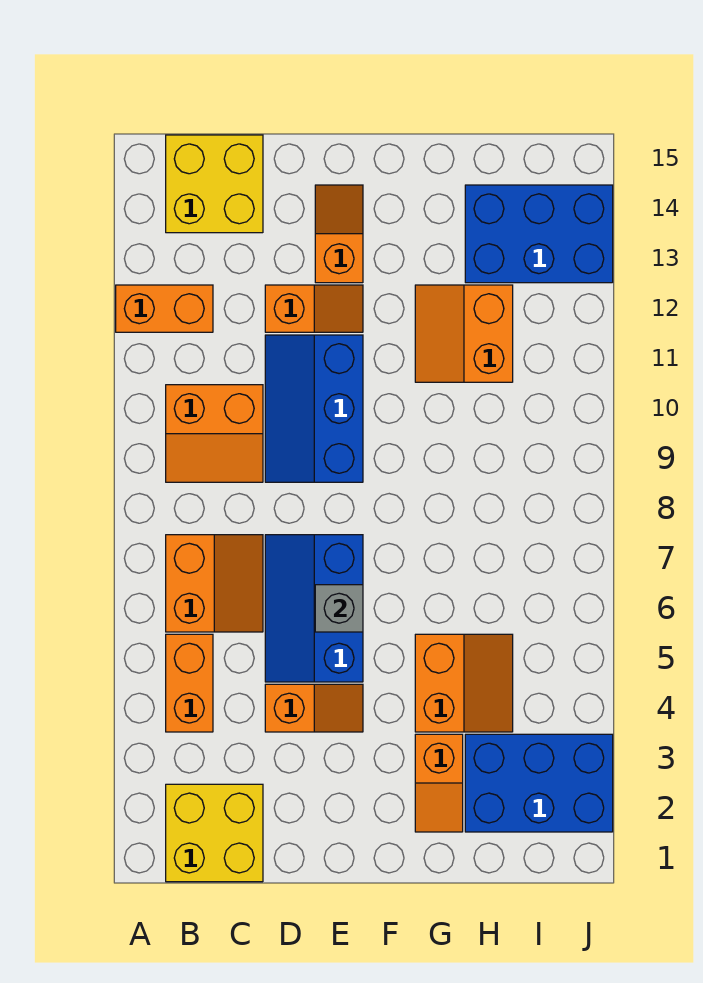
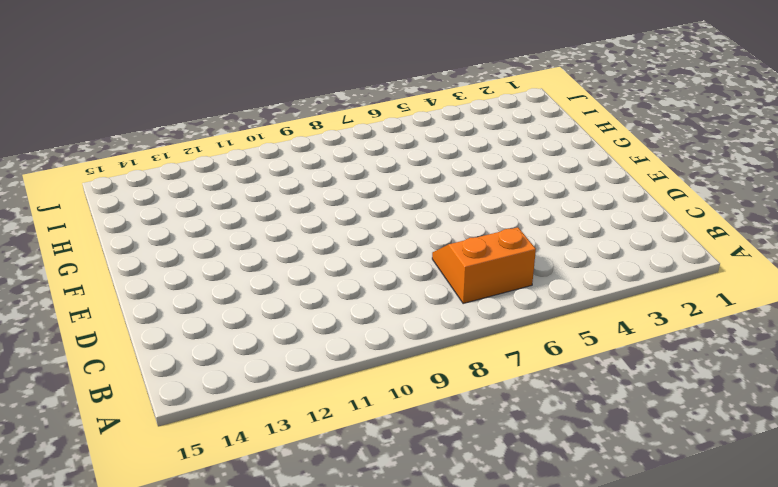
none -> orange 1x2 brick [116,285,213,332]
none -> yellow 2x2 brick [166,784,263,882]
none -> orange 1x2 brick [166,634,213,732]

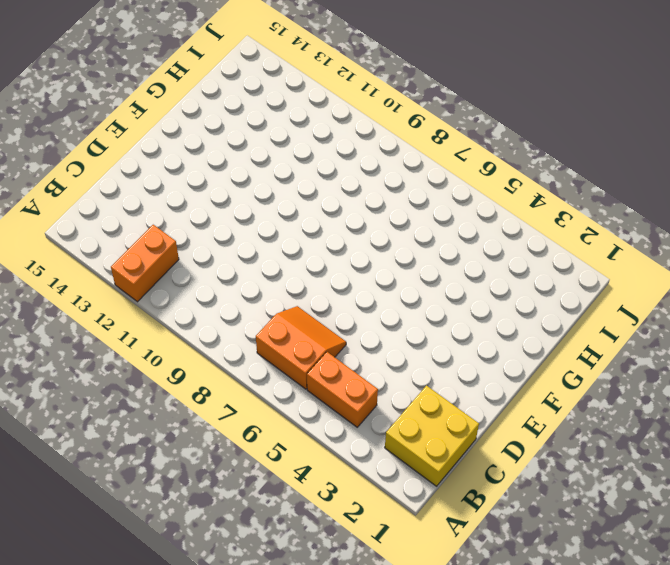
none -> orange 2x2 slope [166,385,263,482]
none -> yellow 2x2 brick [166,135,263,233]
none -> orange 1x2 slope [265,684,363,732]

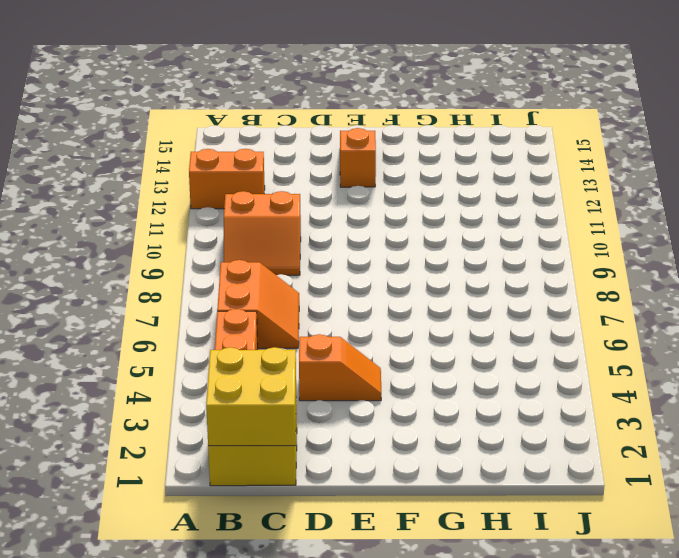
yellow 2x2 brick [206,347,296,446] -> yellow 2x2 brick moved to [166,135,263,233]
none -> blue 2x3 slope [265,535,363,682]
none -> blue 2x3 slope [265,335,363,482]
none -> orange 1x2 slope [265,285,363,332]

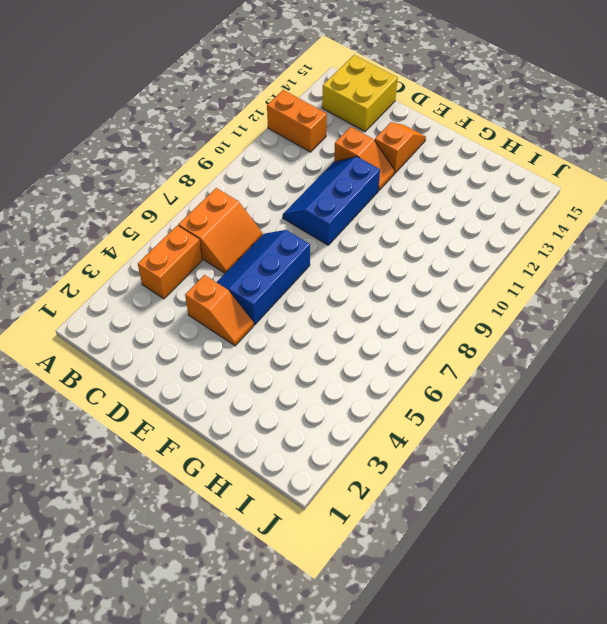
none -> yellow 2x2 brick [166,784,263,882]
none -> orange 2x2 slope [166,385,263,482]
none -> orange 1x2 slope [415,734,463,832]

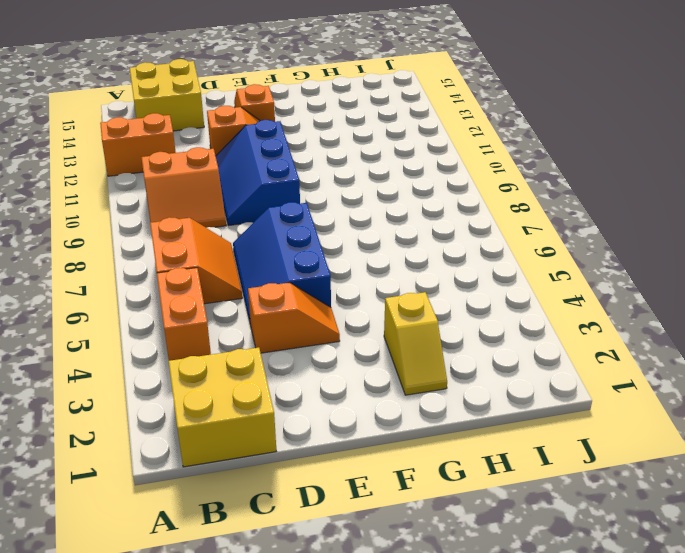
yellow 1x2 slope [384,292,447,395] -> orange 1x2 slope [415,734,463,832]
none -> orange 2x2 slope [415,634,513,732]
none -> orange 2x2 slope [415,285,513,382]
none -> blue 2x3 brick [465,734,613,832]

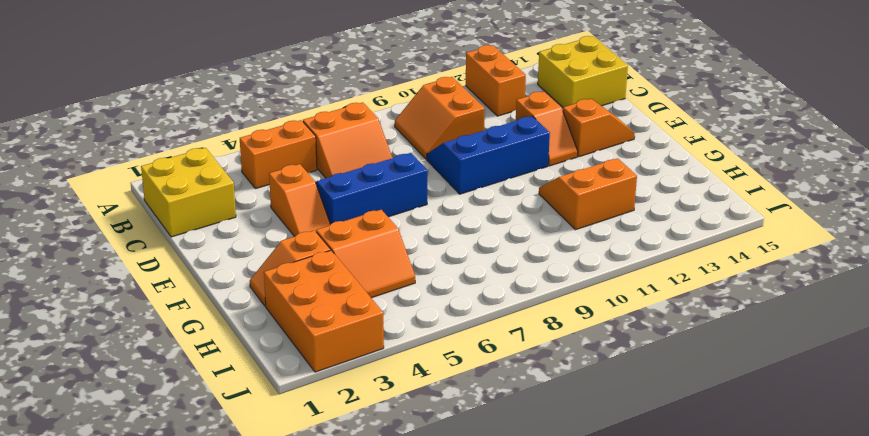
orange 2x3 brick [264,250,384,372] -> blue 2x3 brick [465,734,613,832]
none -> blue 2x3 brick [465,185,613,283]
none -> grey 1x1 brick [315,585,363,632]

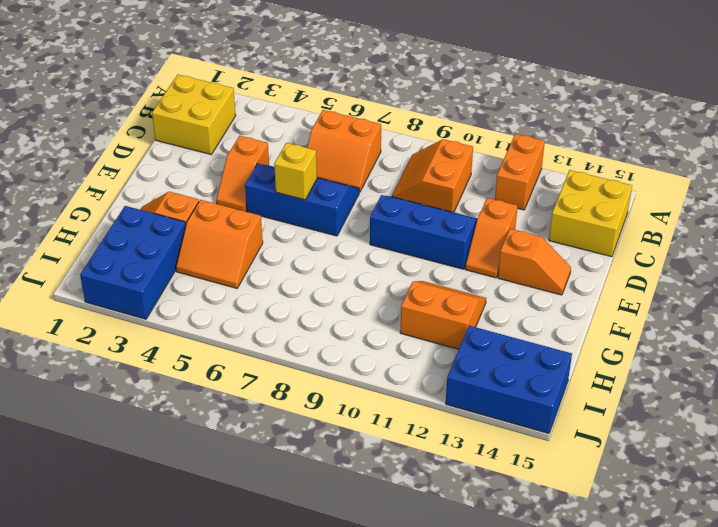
yellow 1x1 brick [274,143,317,200] -> grey 1x1 brick [315,585,363,632]
blue 2x3 brick [446,326,572,433] -> blue 2x3 brick turned to [465,185,613,283]
none -> orange 1x2 brick [166,634,213,732]

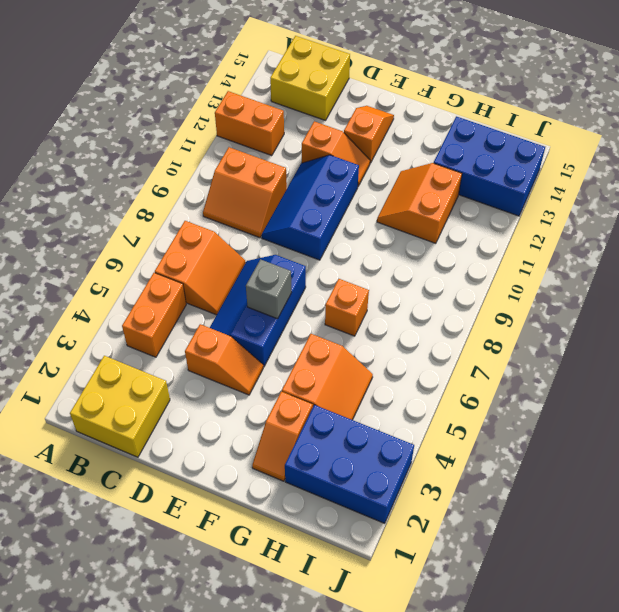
orange 1x1 brick [325,279,369,336] -> none

